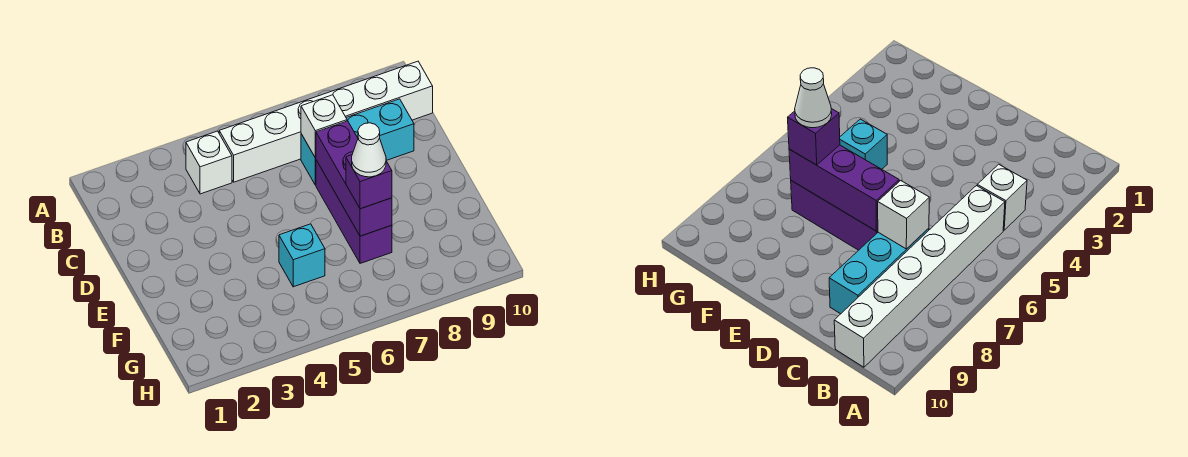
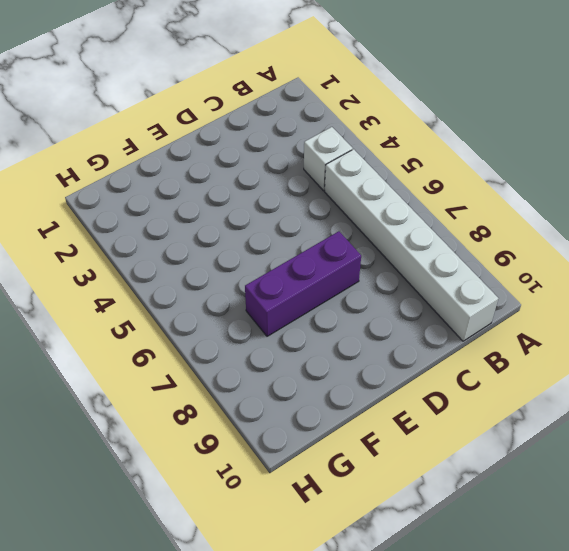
none -> cyan 1x3 brick [301,99,414,185]
none -> cyan 1x1 brick [279,224,325,287]

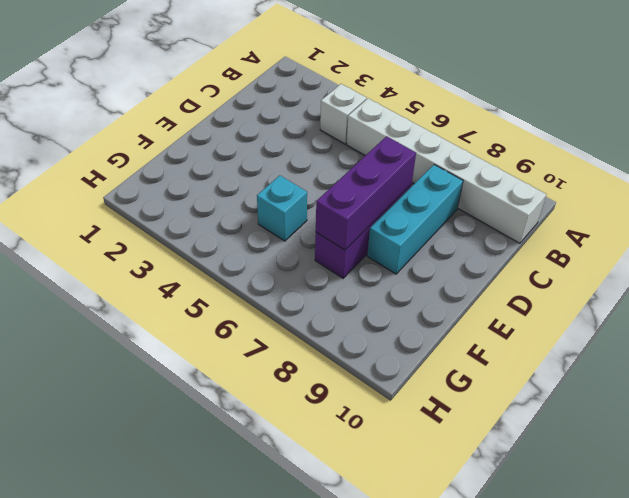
cyan 1x3 brick [367,165,463,274] -> cyan 1x3 brick turned to [301,99,414,185]
none -> white 1x1 brick [301,95,347,158]
none -> purple 1x1 brick [346,155,392,209]

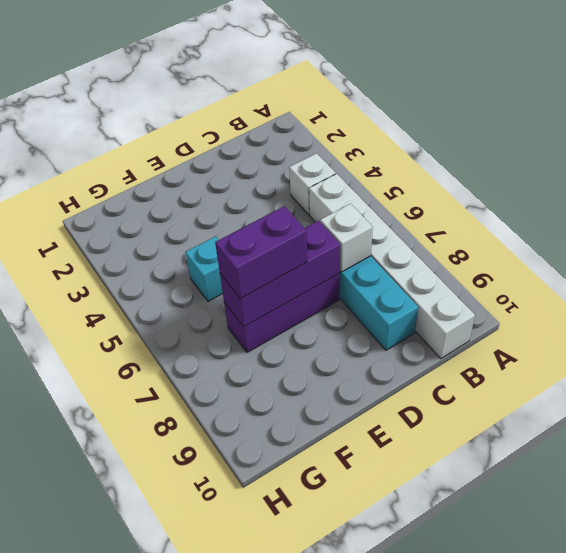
purple 1x2 brick [215,206,307,299] -> purple 1x1 brick [346,155,392,209]
none -> white 1x1 cone [352,123,386,177]

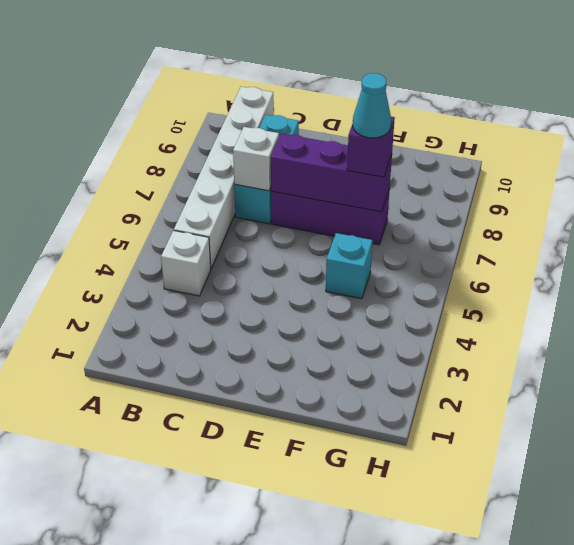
cyan 1x1 cone [353,73,391,138] -> white 1x1 cone [352,123,386,177]

